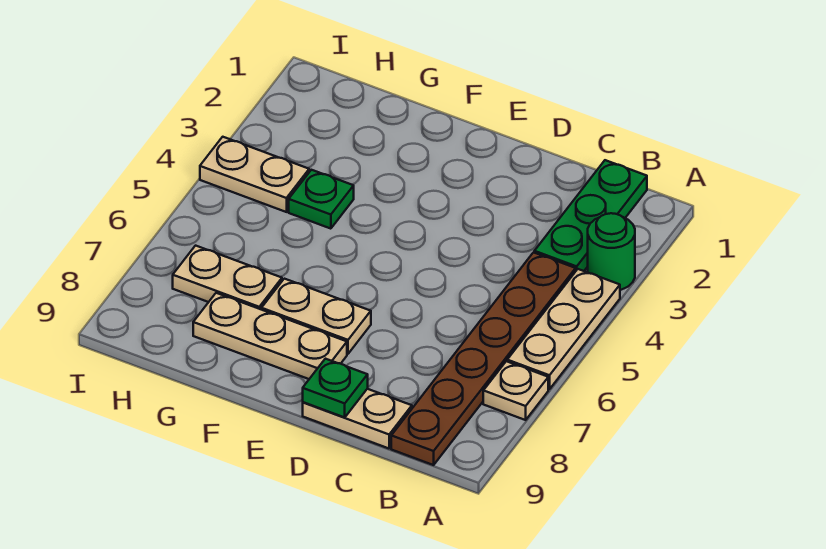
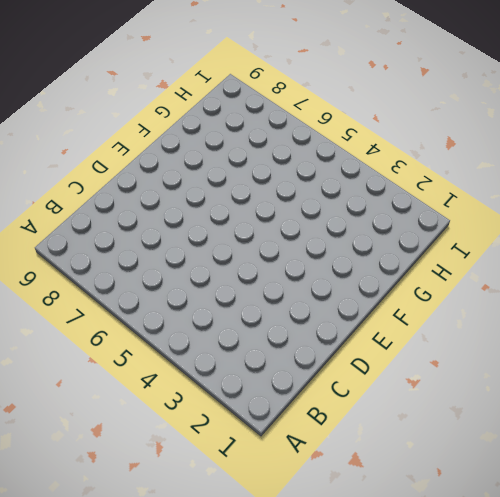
none -> green 1x1 round brick [588,213,635,290]
none -> tan 1x3 plate [507,269,620,389]
none -> tan 1x1 plate [483,361,548,420]

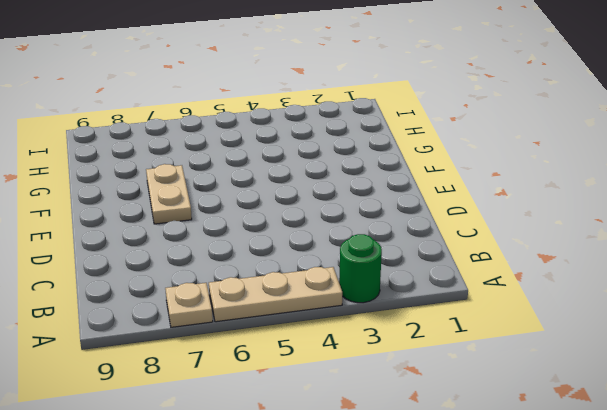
none -> green 1x3 plate [534,160,647,271]
none -> brown 1x6 plate [391,252,576,465]
none -> tan 1x2 plate [303,389,412,448]

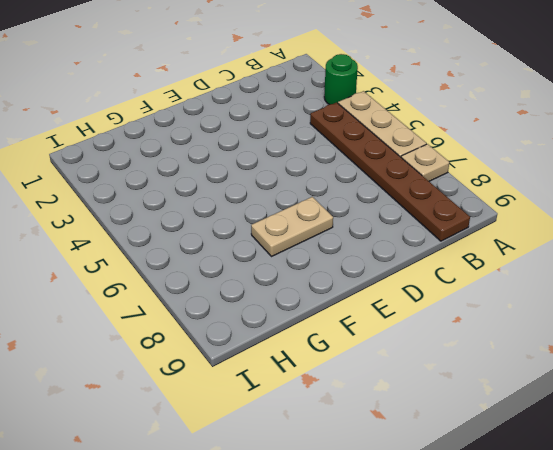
none -> green 1x3 plate [534,160,647,271]
none -> tan 1x2 plate [303,389,412,448]
none -> tan 1x3 plate [193,293,347,379]

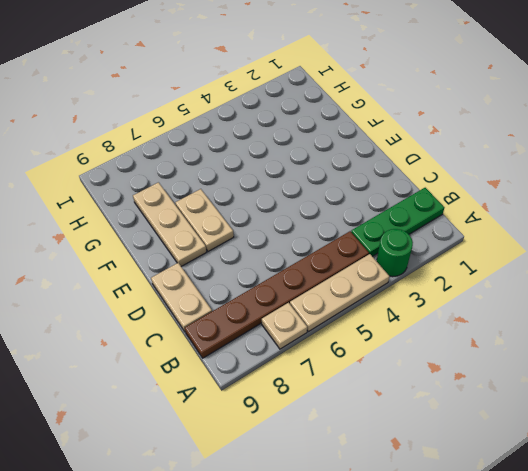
none -> green 1x1 plate [289,170,354,229]
none -> tan 1x2 plate [173,246,282,309]
none -> tan 1x2 plate [200,137,309,212]

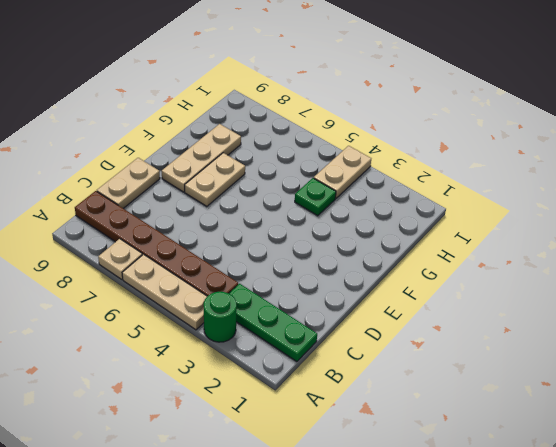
none -> tan 1x2 plate [173,246,282,309]
none -> green 1x1 plate [303,359,368,417]

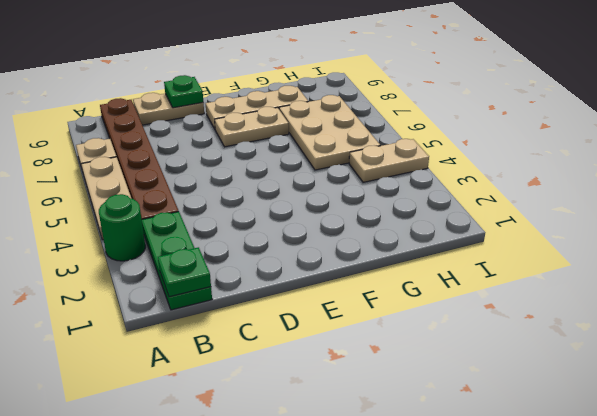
green 1x1 plate [158,247,211,297] -> green 1x1 plate moved to [289,170,354,229]
tan 2x3 plate [279,95,380,170] -> tan 1x2 plate [173,246,282,309]

